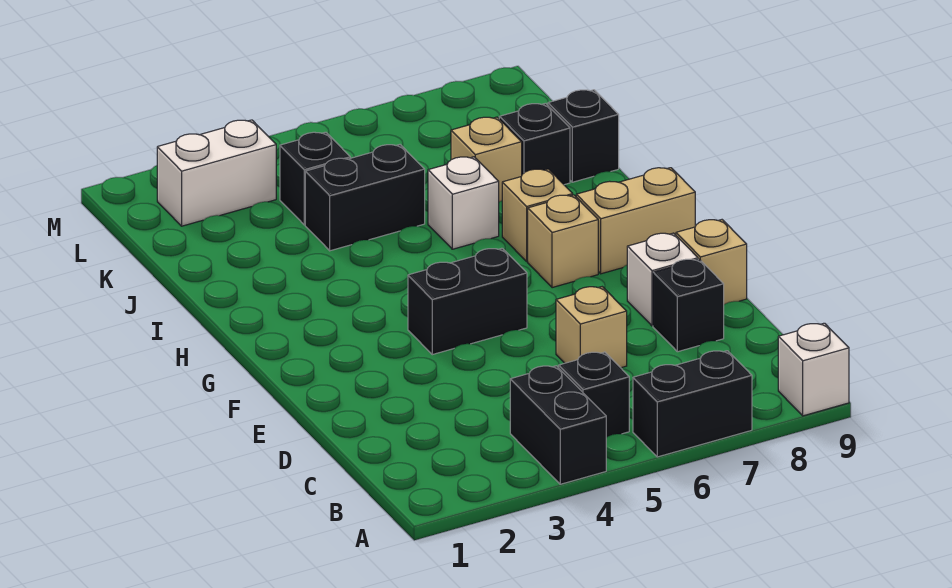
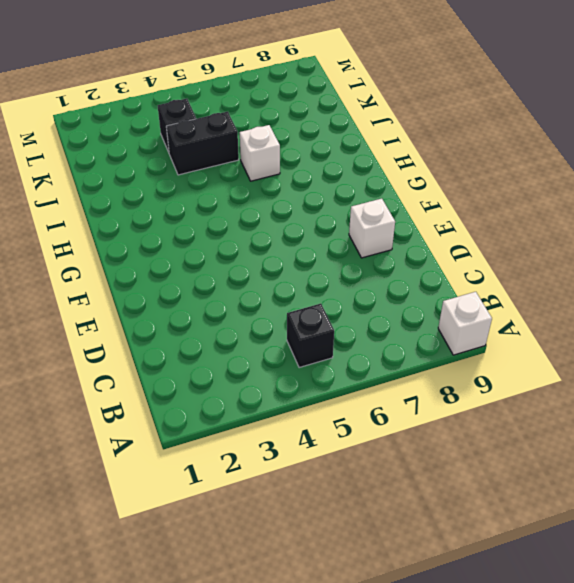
none -> black 1x2 brick [510,366,606,484]
none -> black 1x2 brick [633,351,752,457]
none -> tan 1x1 brick [556,287,627,368]

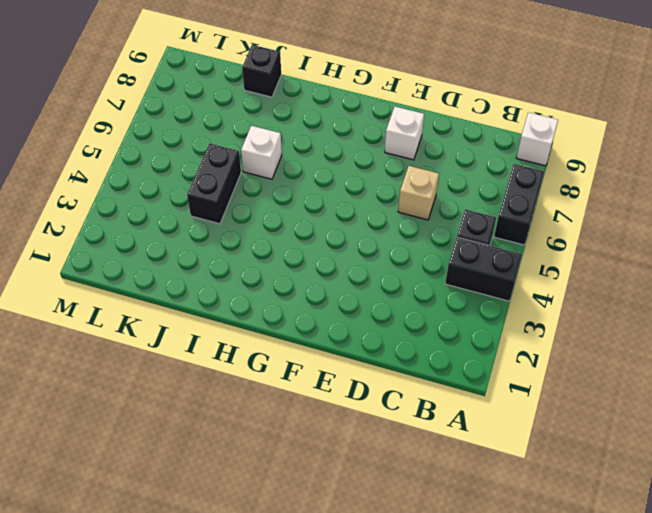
none -> black 1x1 brick [653,259,724,352]
none -> tan 1x1 brick [676,220,747,304]
none -> black 1x2 brick [408,248,527,355]

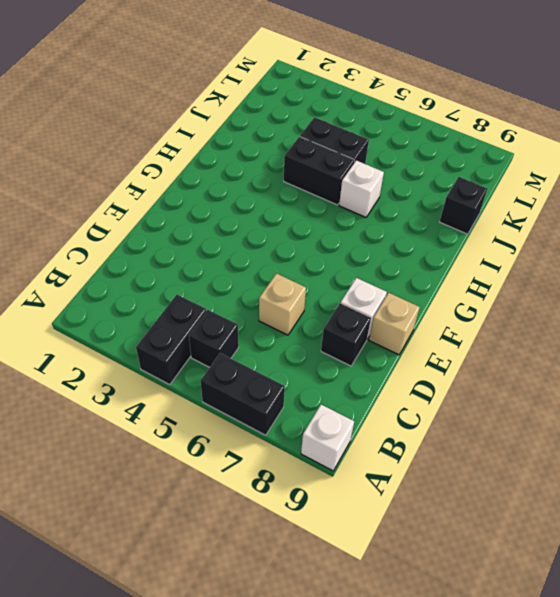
black 1x2 brick [284,137,355,205] -> black 1x2 brick moved to [408,248,527,355]
none -> tan 1x1 brick [528,195,598,288]
none -> tan 1x2 brick [576,168,695,274]
none -> tan 1x1 brick [502,169,573,261]

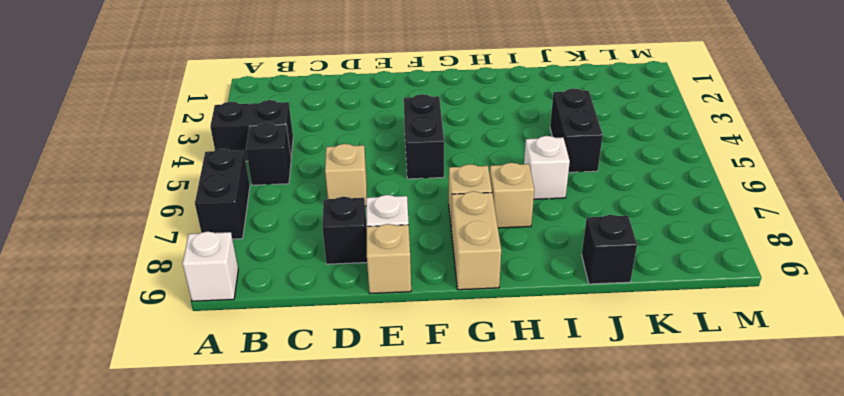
none -> tan 1x1 brick [451,117,522,202]
none -> black 1x1 brick [499,103,570,185]
none -> black 1x1 brick [280,132,350,225]

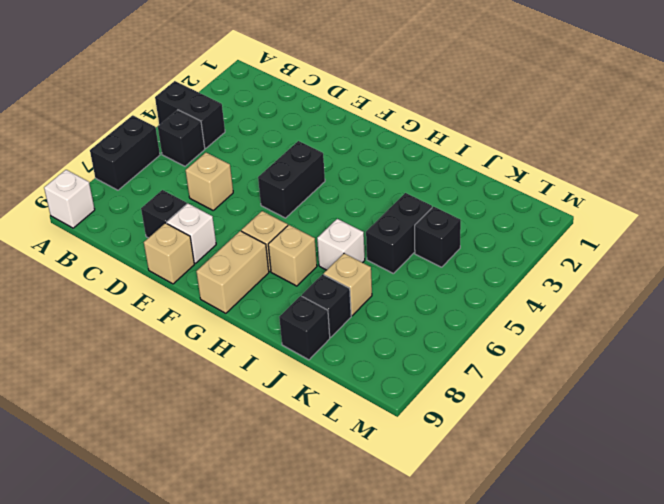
none -> white 1x2 brick [157,120,276,226]

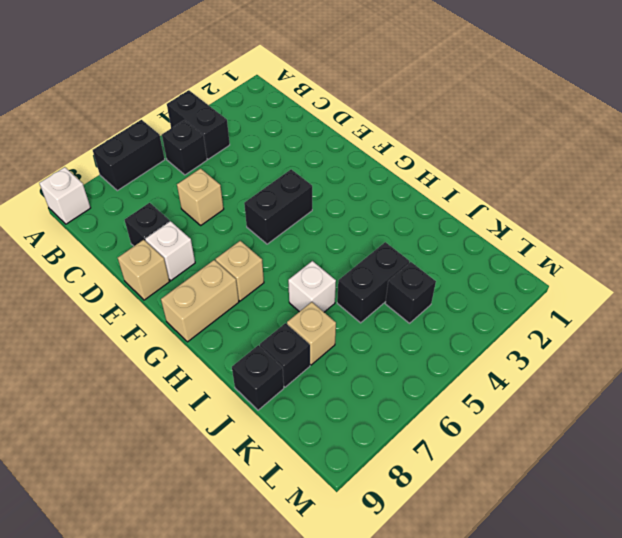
none -> tan 1x1 brick [502,169,573,261]
none -> white 1x2 brick [157,120,276,226]

